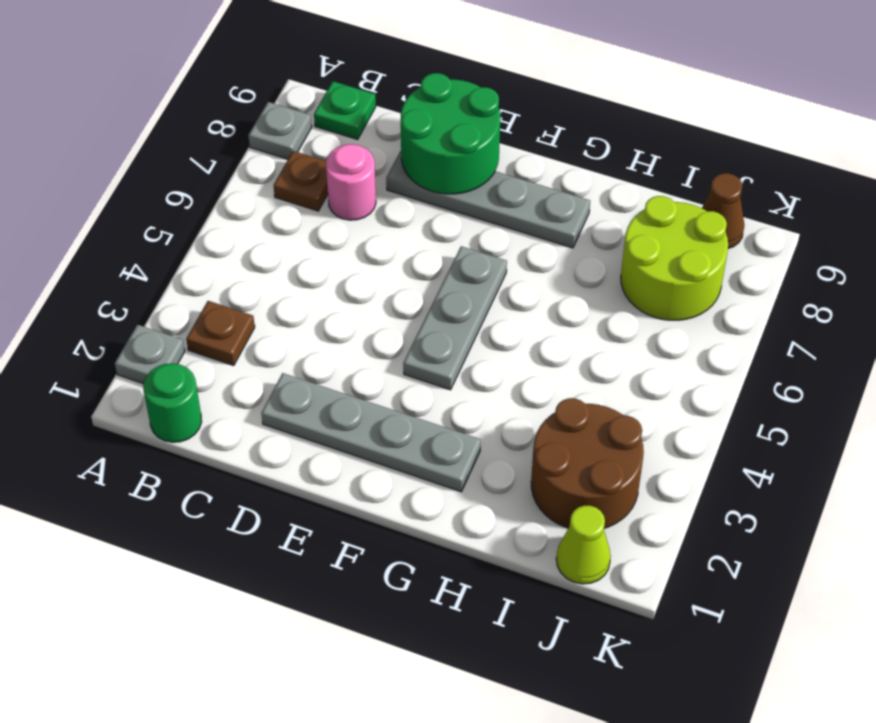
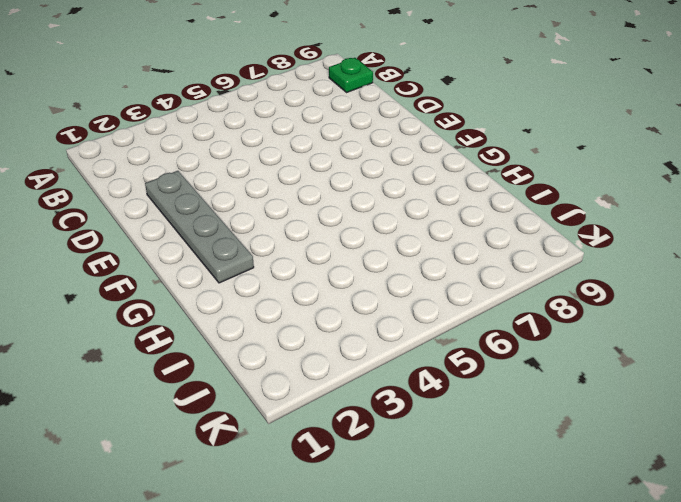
none -> grey 1x1 plate [115,325,185,383]
none -> grey 1x1 plate [248,102,312,159]
none -> green 1x1 round brick [143,363,202,442]

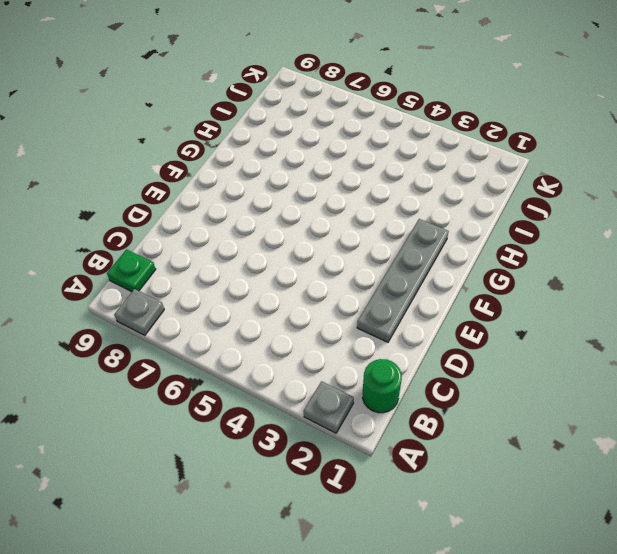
none -> brown 1x1 plate [186,301,255,366]
none -> brown 1x1 plate [273,151,328,211]
none -> pink 1x1 round brick [326,144,376,220]

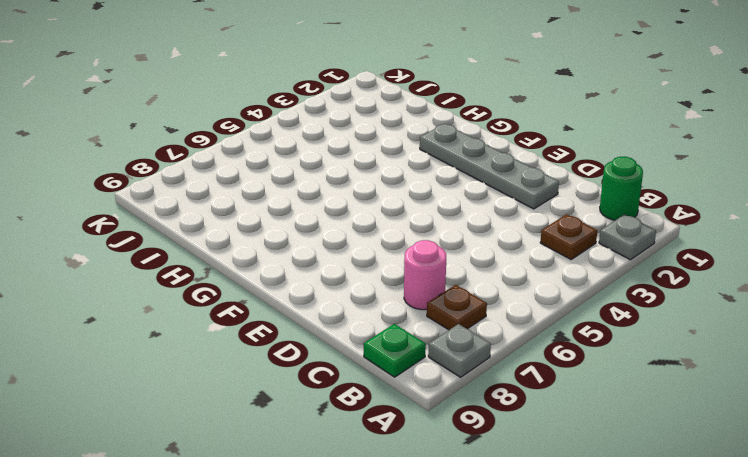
none -> grey 1x4 plate [386,151,590,248]
none -> grey 1x3 plate [403,246,507,390]
none -> brown 2x2 round brick [531,398,644,528]

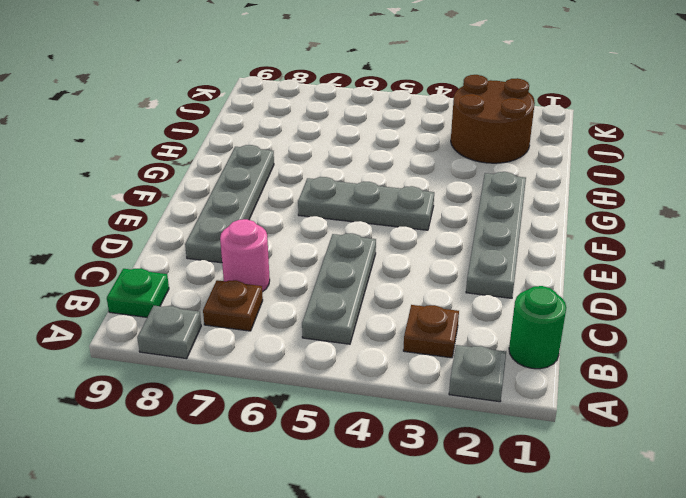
grey 1x3 plate [302,233,376,344] -> none
none -> lime 2x2 round brick [621,196,728,320]
none -> lime 1x1 cone [556,506,611,584]
none -> brown 1x1 cone [702,173,744,248]

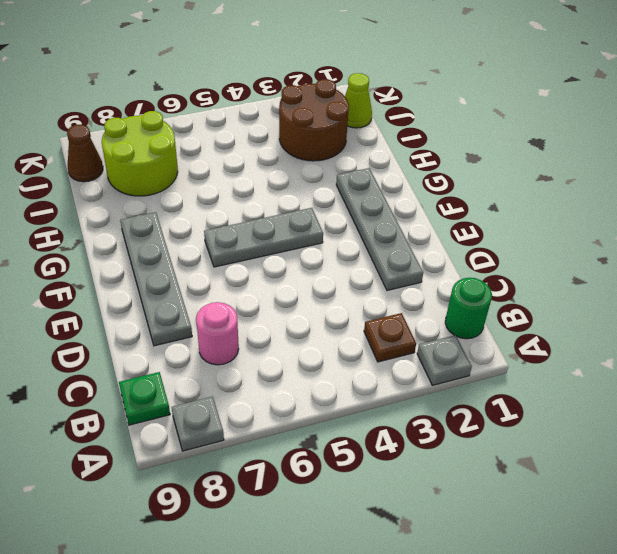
none -> brown 1x1 plate [273,151,328,211]
none -> green 2x2 round brick [401,73,500,194]

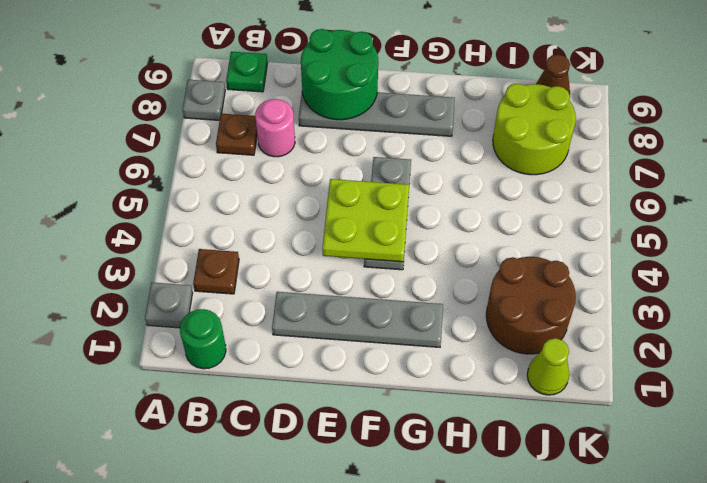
lime 2x2 plate [322,179,409,262] -> none

